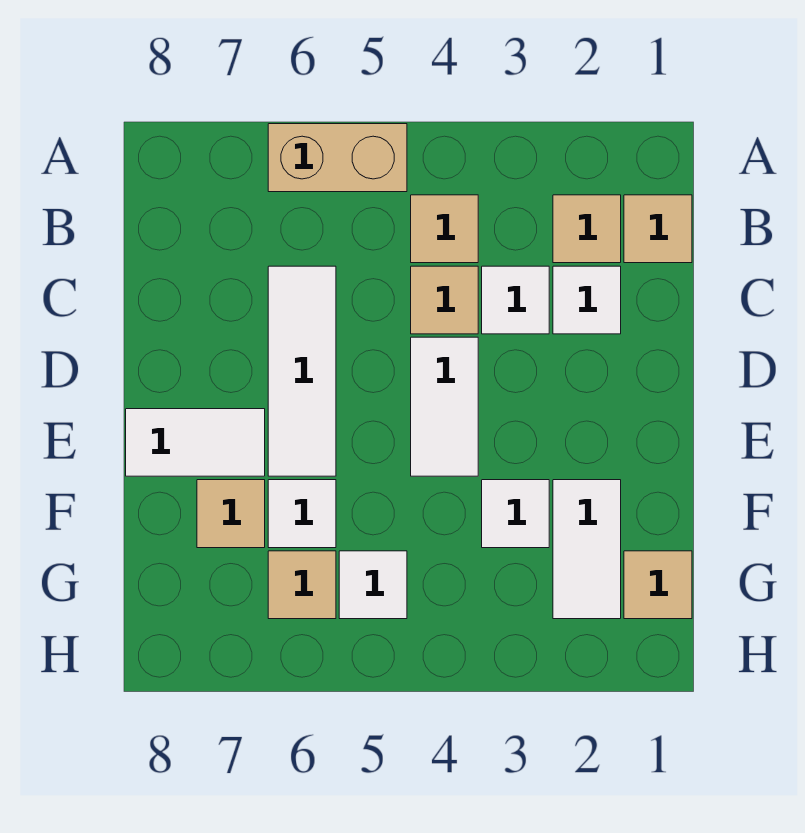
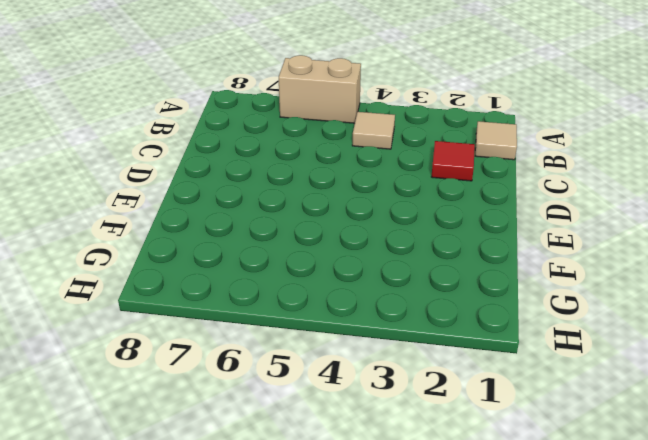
red 1x1 tile [431,141,475,181] -> white 1x1 tile [553,266,621,334]
none -> tan 1x1 tile [553,195,621,263]
none -> white 1x1 tile [482,266,549,334]
none -> tan 1x1 tile [411,266,478,334]

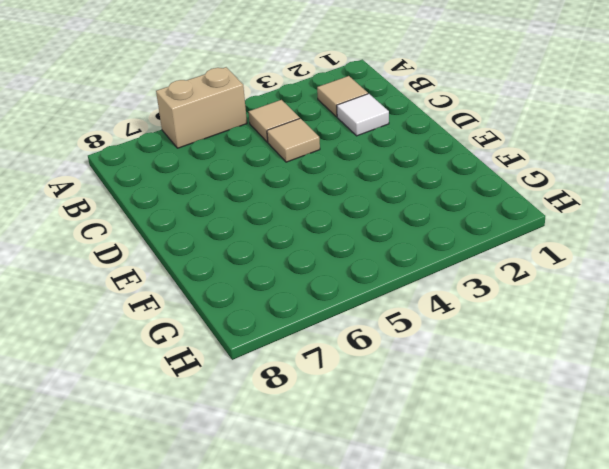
none -> tan 1x1 tile [624,195,692,263]
none -> white 1x1 tile [482,266,549,334]
none -> white 1x3 tile [268,266,336,476]

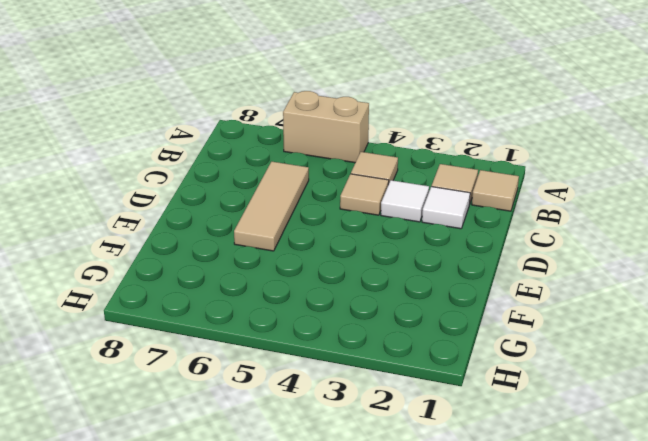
tan 1x3 tile [234,162,309,251] -> white 1x3 tile [268,266,336,476]
none -> white 1x2 tile [411,337,478,476]
none -> white 1x2 tile [126,409,265,476]
none -> white 1x2 tile [553,480,621,619]

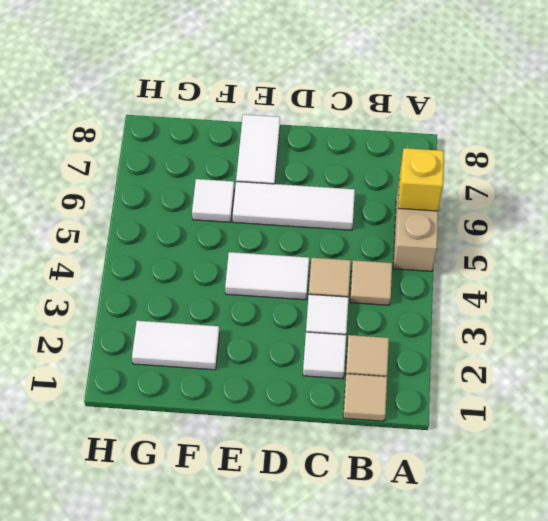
yellow 1x1 brick [398,148,444,211] -> none
none -> white 1x1 tile [482,480,549,548]
none -> tan 1x1 tile [197,480,265,548]
none -> tan 1x1 tile [624,551,692,619]

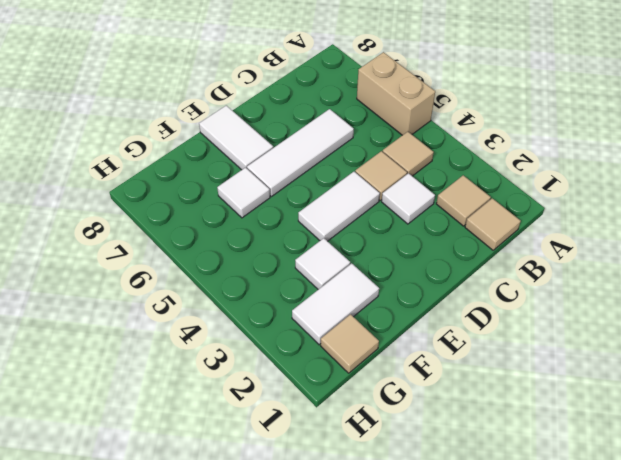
none -> white 1x1 tile [553,266,621,334]
none -> tan 1x1 tile [197,480,265,548]
none -> white 1x1 tile [339,551,407,619]

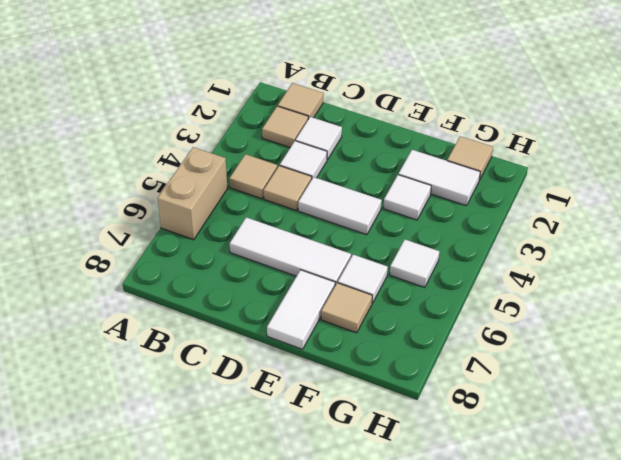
none -> tan 1x1 tile [268,551,336,619]

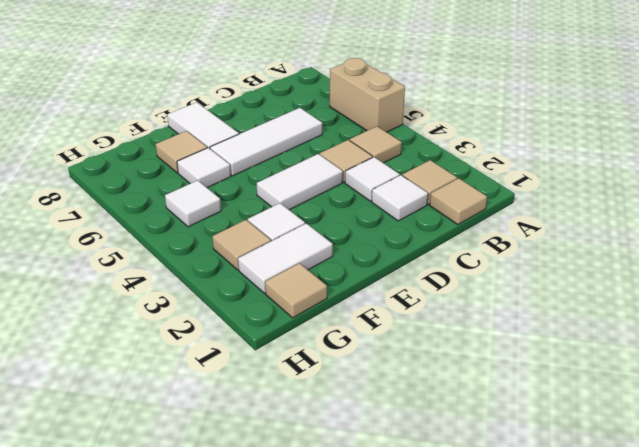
tan 1x1 tile [212,220,271,270] -> tan 1x1 tile moved to [268,551,336,619]

